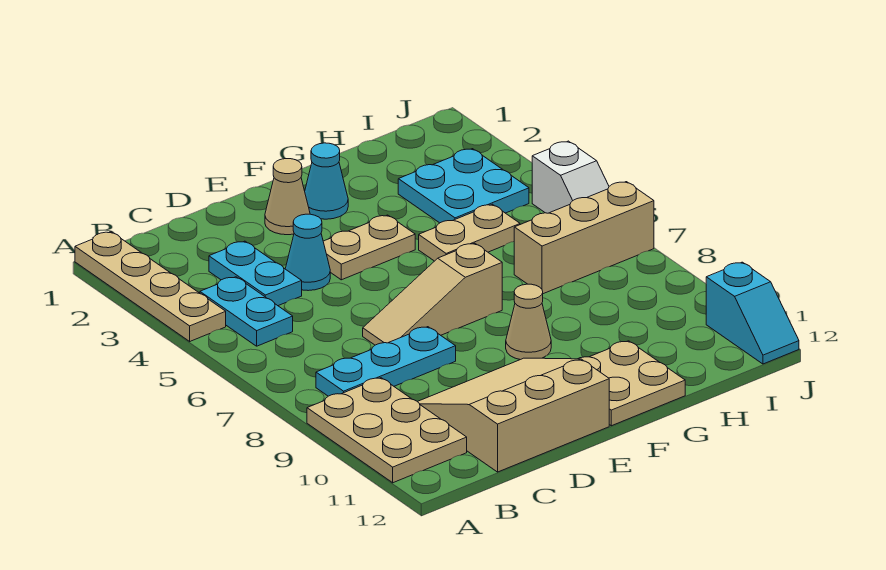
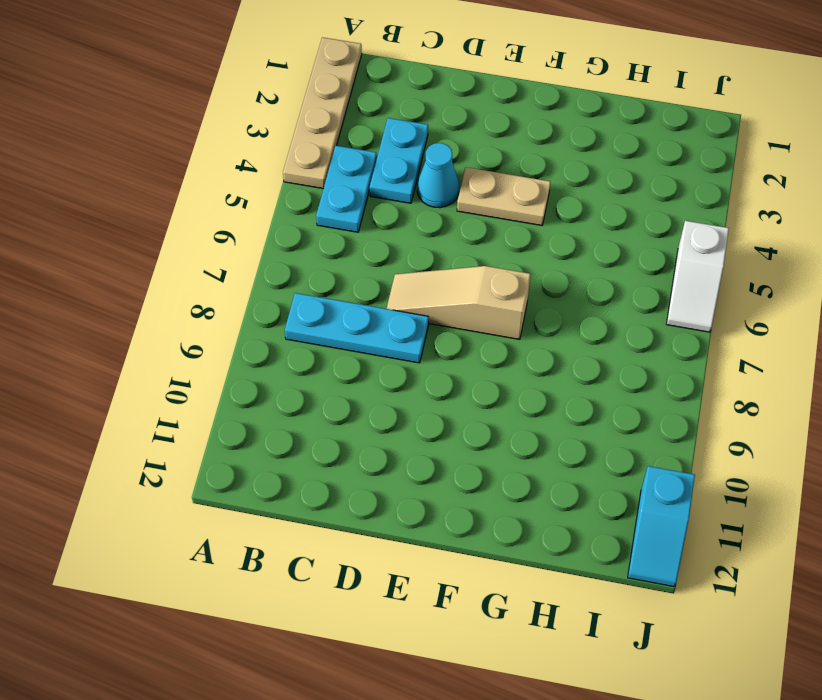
none -> tan 2x3 plate [307,378,467,483]
none -> tan 3x3 slope [418,358,609,472]
none -> tan 1x1 cone [265,159,310,235]

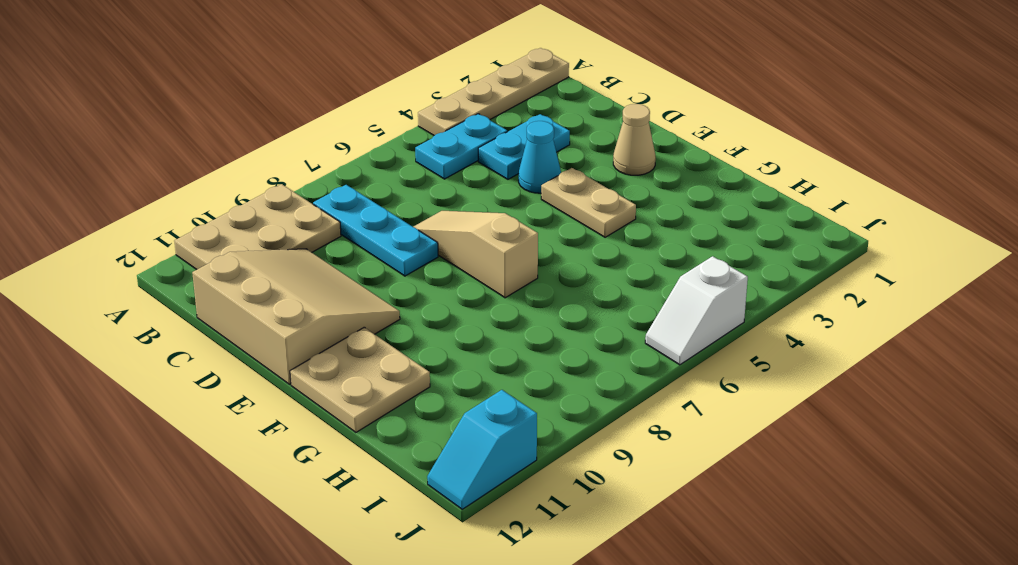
none -> cyan 1x1 cone [305,143,348,219]
none -> tan 1x1 cone [506,284,551,360]
none -> tan 1x2 plate [419,204,520,261]

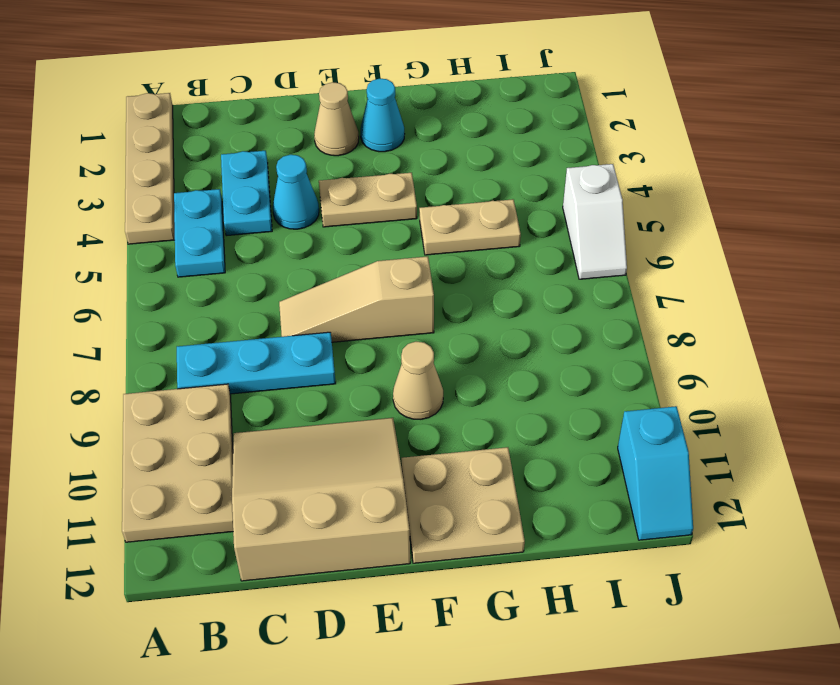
none -> cyan 2x2 plate [398,149,529,223]
none -> tan 1x3 brick [514,182,654,294]

